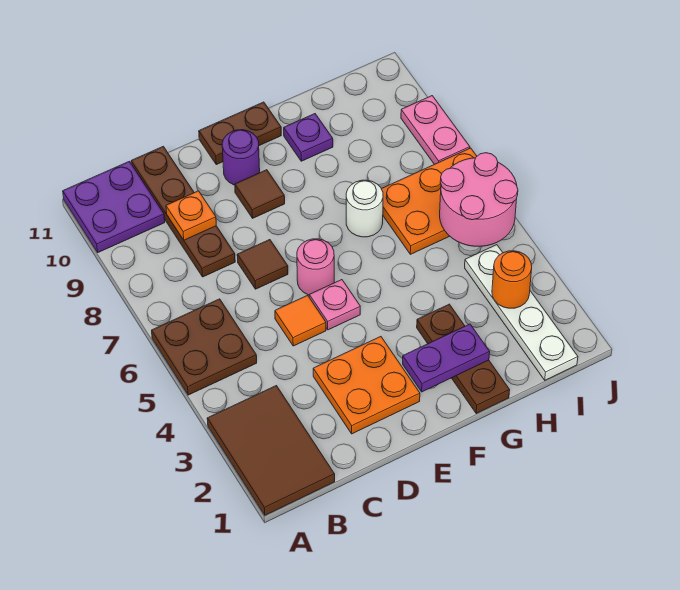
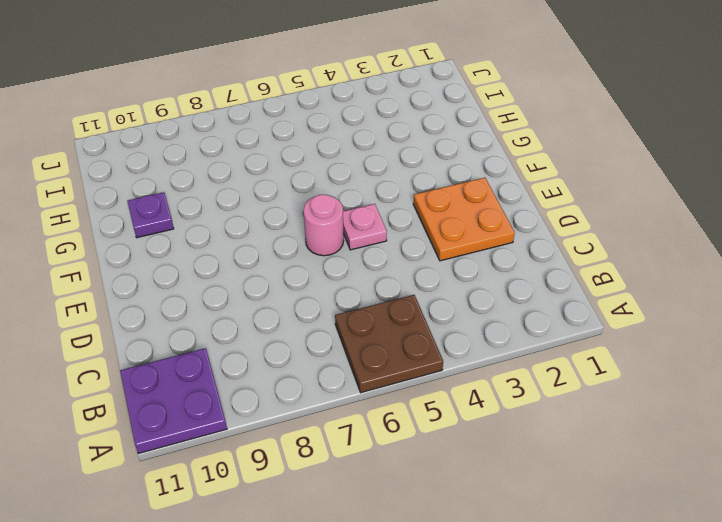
none -> brown 2x3 tile [207,386,335,515]
none -> brown 1x4 plate [131,146,235,277]
none -> orange 1x1 tile [275,295,326,346]

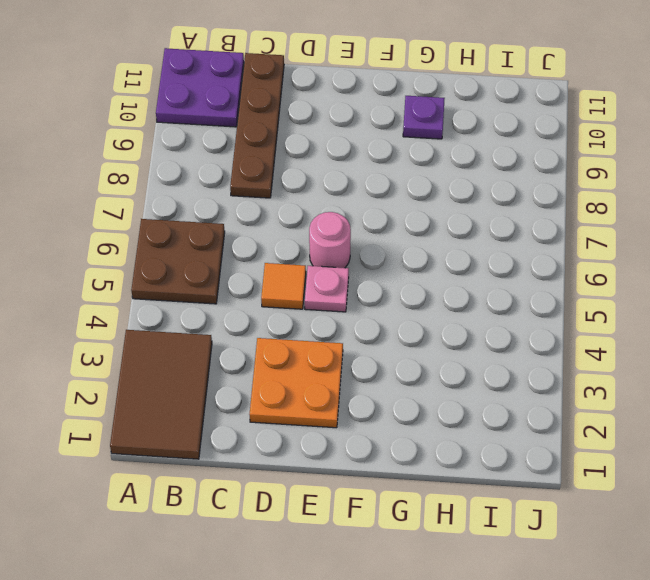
none -> brown 1x1 tile [237,240,288,289]
none -> brown 1x1 tile [235,170,285,218]
none -> purple 1x1 round brick [222,130,260,185]

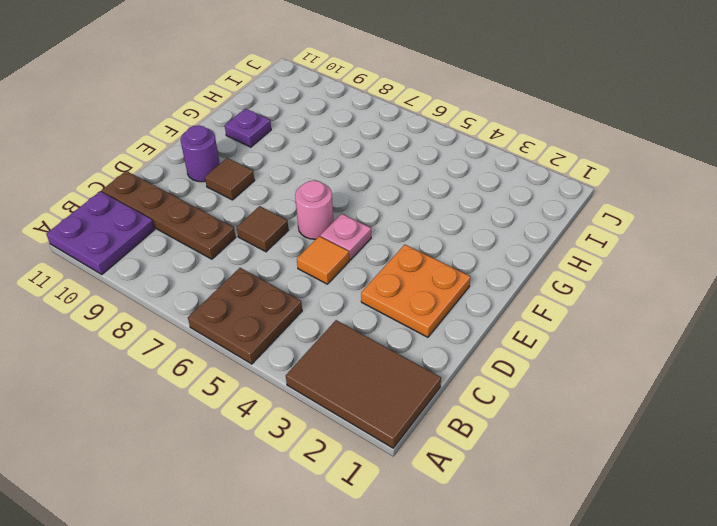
none -> brown 1x2 plate [199,102,281,165]
none -> brown 1x3 plate [417,304,510,413]
none -> white 1x1 round brick [346,180,383,237]

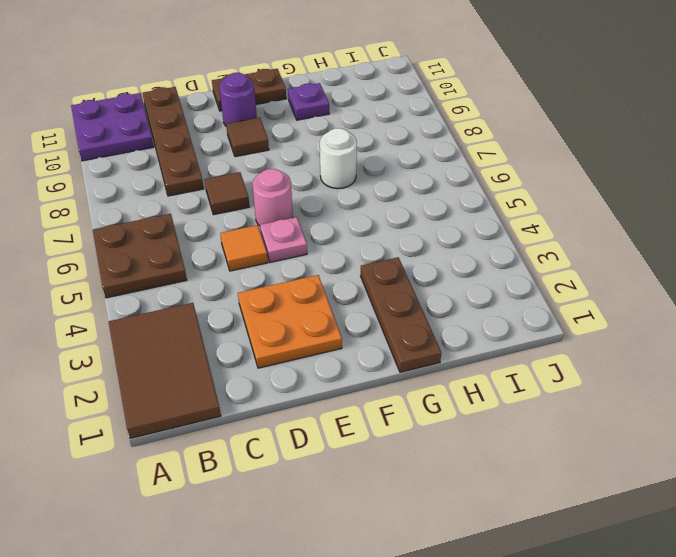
none -> orange 2x3 plate [382,148,477,254]
none -> white 1x4 plate [465,245,578,380]
none -> pink 1x2 plate [401,96,470,164]

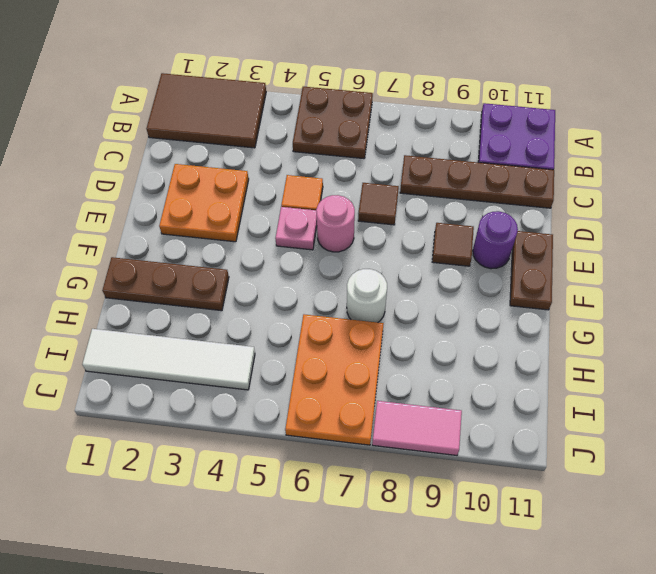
white 1x4 tile [82,329,255,390] -> white 1x4 plate [465,245,578,380]
pink 1x2 tile [372,401,462,455] -> pink 1x2 plate [401,96,470,164]
none -> purple 1x1 plate [284,114,333,161]
none -> orange 1x1 plate [166,191,216,240]
none -> purple 1x2 plate [403,324,490,392]

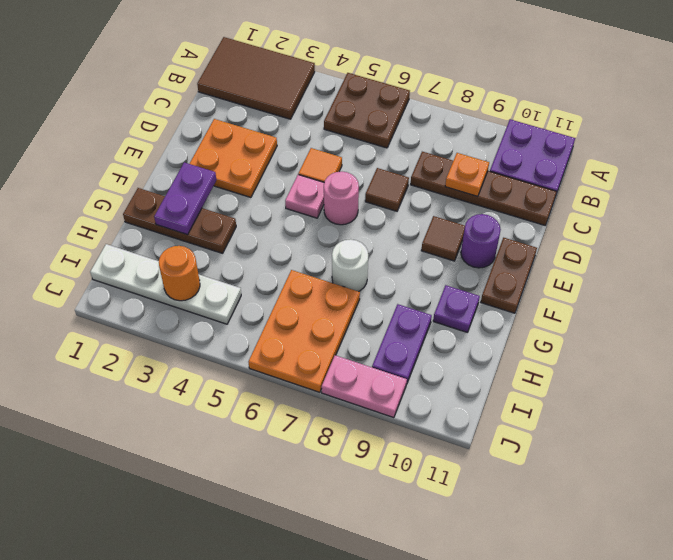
purple 1x2 plate [372,304,432,384] -> none
none -> pink 2x2 round brick [440,153,518,246]

